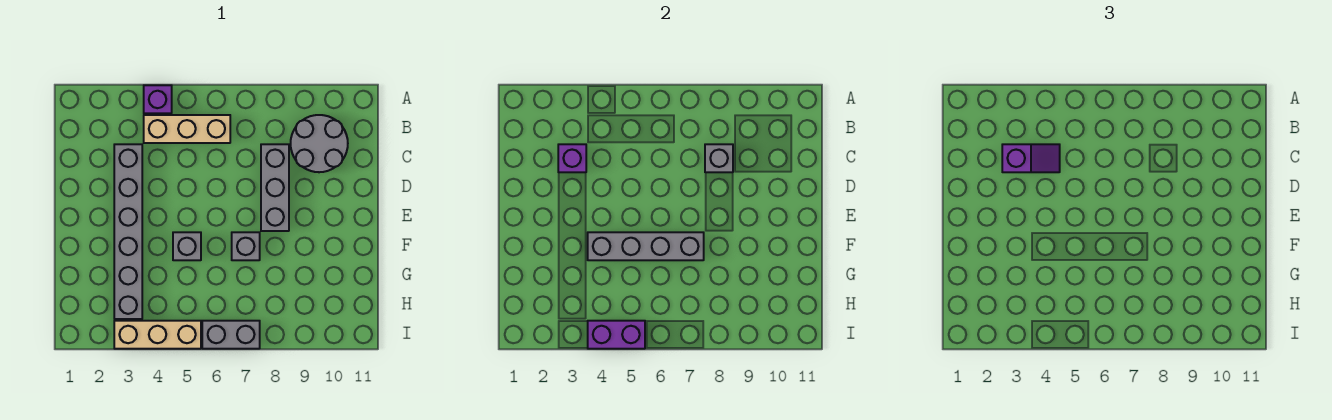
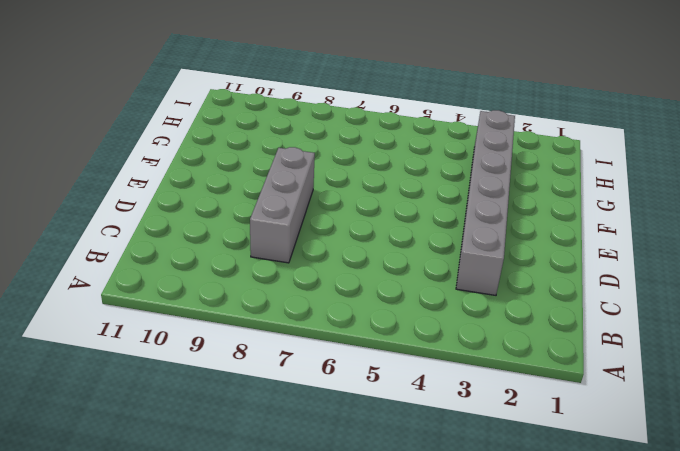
none -> purple 1x1 brick [144,85,172,113]
none -> tan 1x3 brick [144,115,230,143]
none -> grey 2x2 round brick [291,115,348,172]

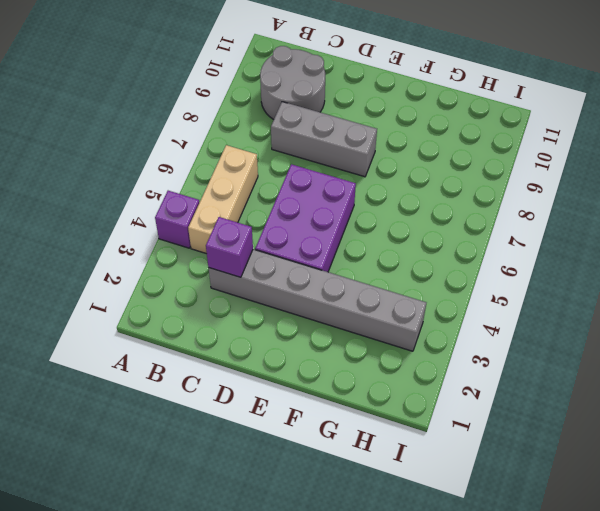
purple 2x3 brick [255,164,356,272] -> none
none -> grey 1x1 brick [173,232,201,260]
none -> grey 1x1 brick [232,232,260,260]
none -> tan 1x3 brick [114,321,201,349]

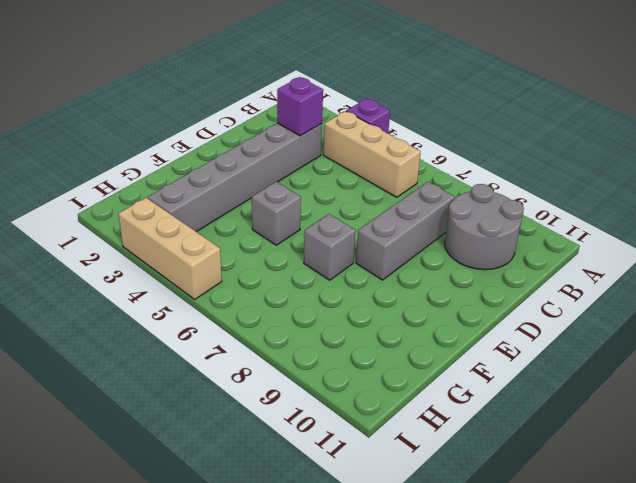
none -> grey 1x2 brick [202,321,260,349]
none -> grey 1x1 brick [705,144,733,172]
none -> grey 1x4 brick [588,232,704,260]

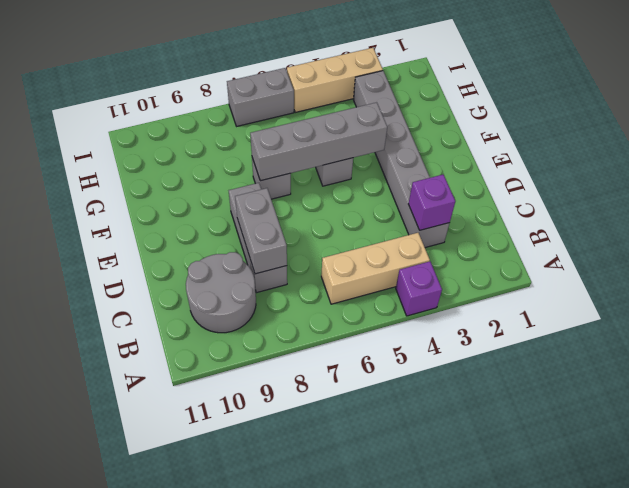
grey 1x2 brick [235,188,287,274] -> grey 1x1 brick [705,144,733,172]
none -> purple 1x2 brick [588,321,645,349]
none -> purple 1x2 slope [1002,144,1060,172]

